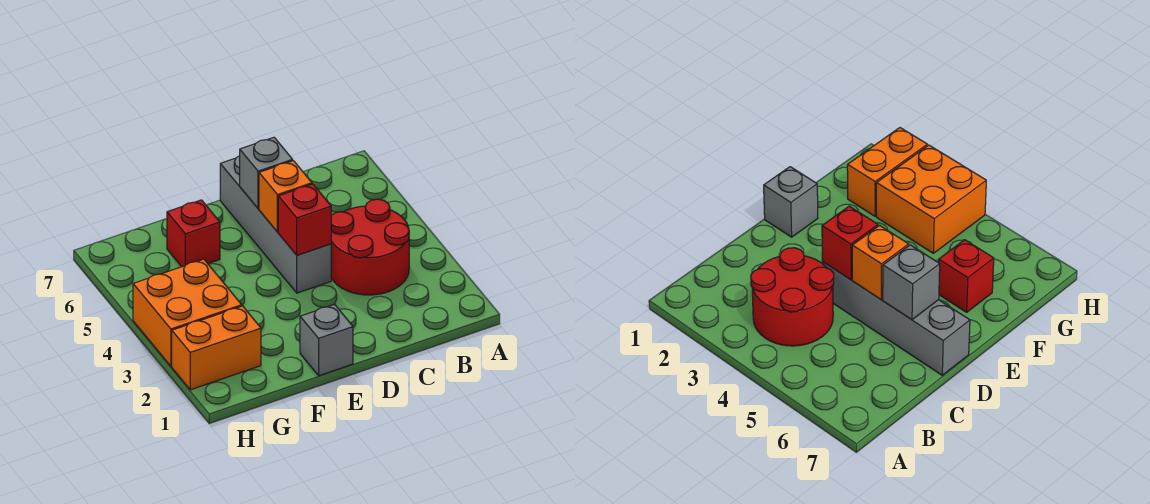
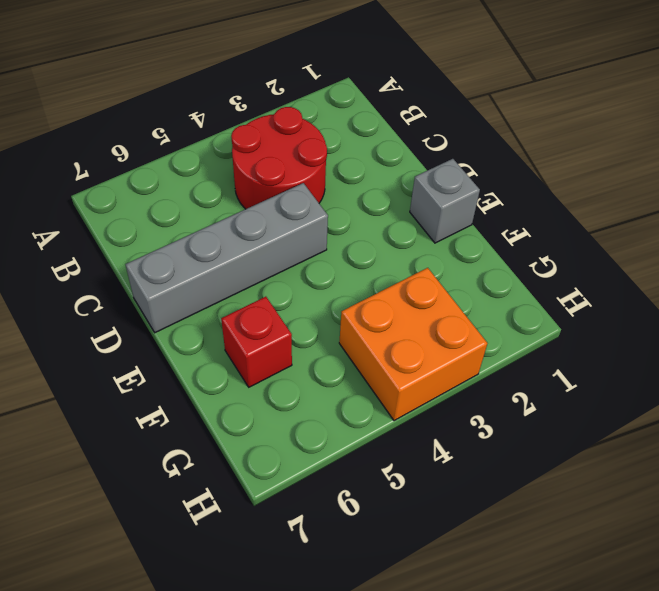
none -> orange 1x2 brick [172,306,261,390]
none -> red 1x1 brick [278,184,331,255]

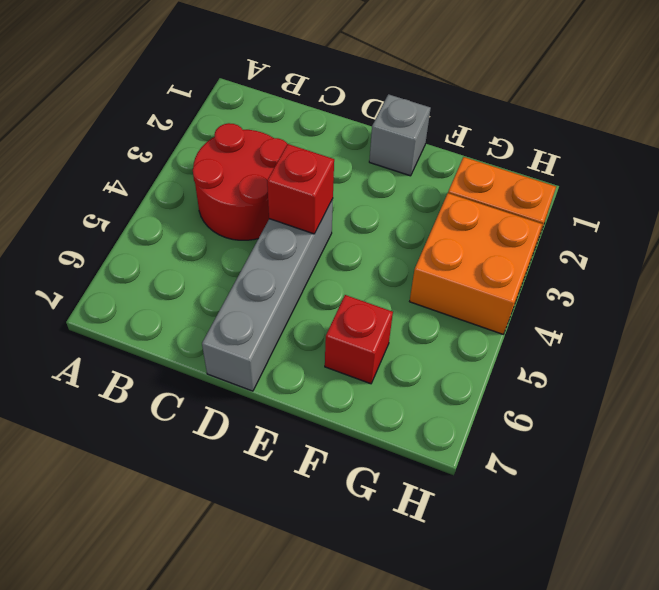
none -> orange 1x1 brick [259,161,312,232]
none -> grey 1x1 brick [240,137,293,209]

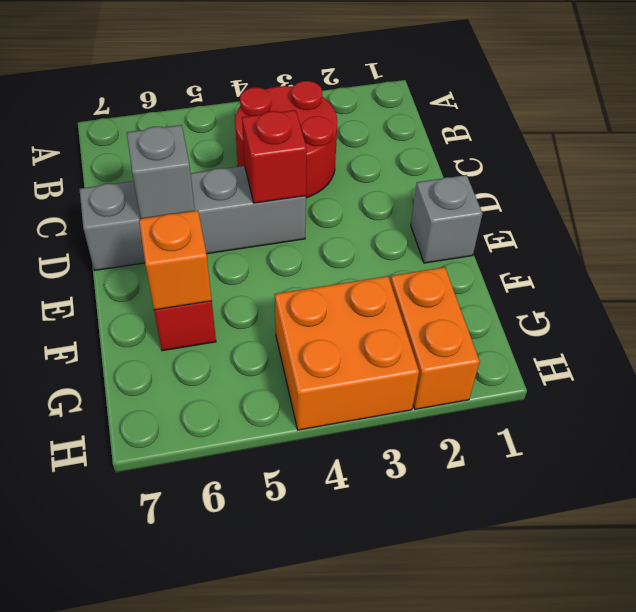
orange 1x1 brick [139,210,212,310] -> orange 1x1 brick moved to [259,161,312,232]

